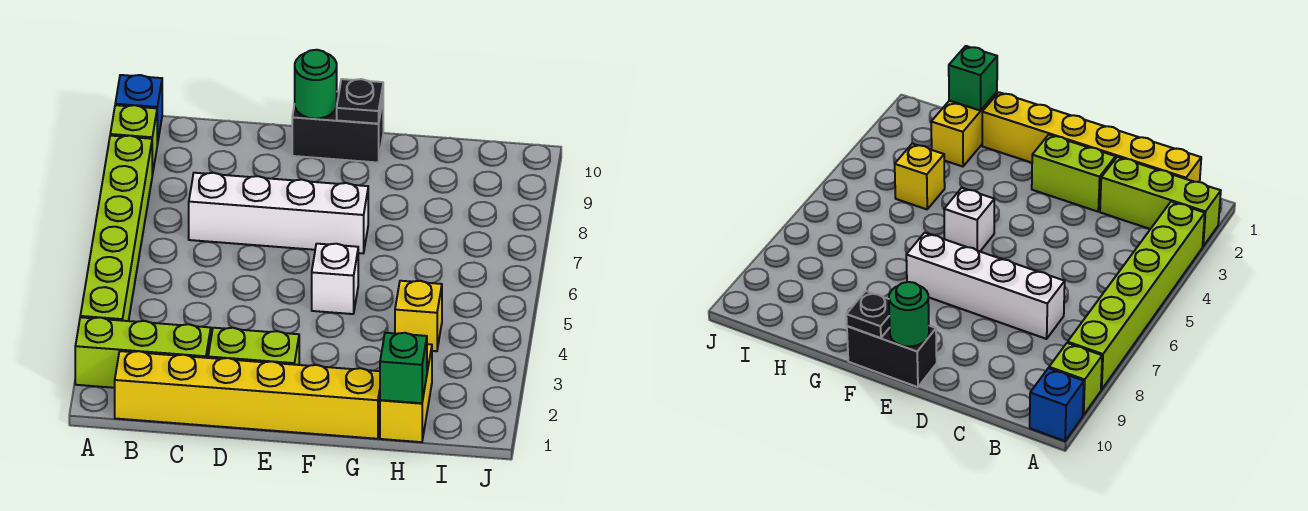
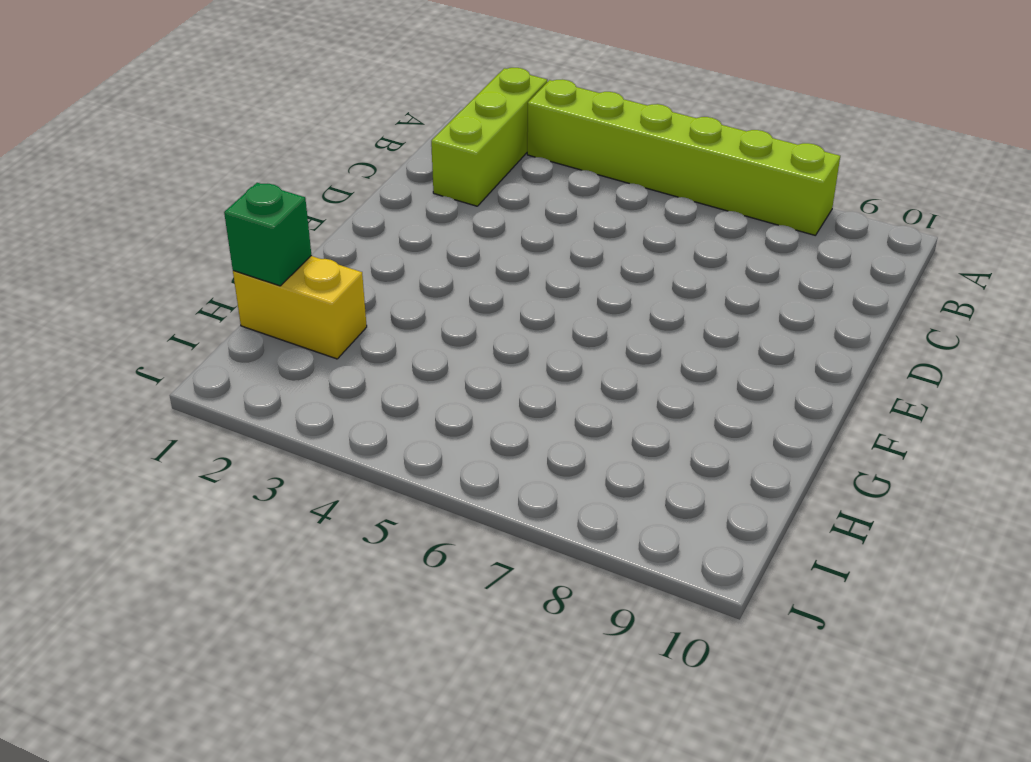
none -> lime 1x1 brick [110,105,157,175]
none -> blue 1x1 brick [115,75,162,145]
none -> yellow 1x6 brick [115,351,380,439]

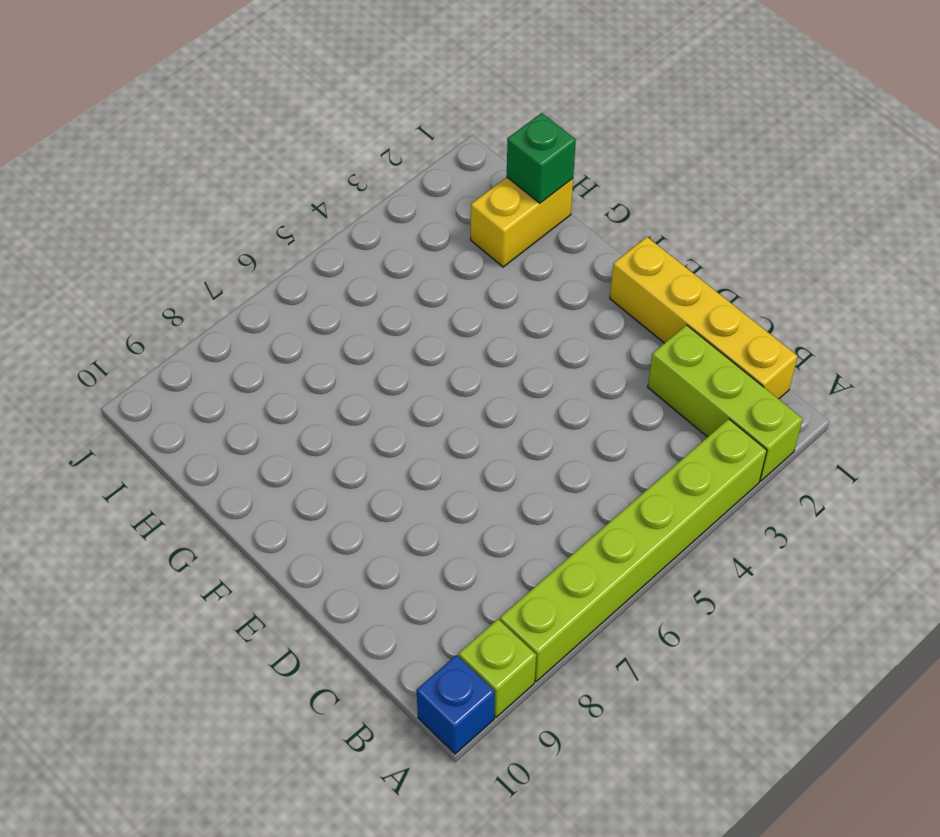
yellow 1x4 brick [610,237,798,399] -> yellow 1x6 brick [115,351,380,439]
none -> white 1x4 brick [189,173,368,253]
none -> lime 1x2 brick [208,328,299,365]
none -> black 1x2 brick [292,92,383,163]

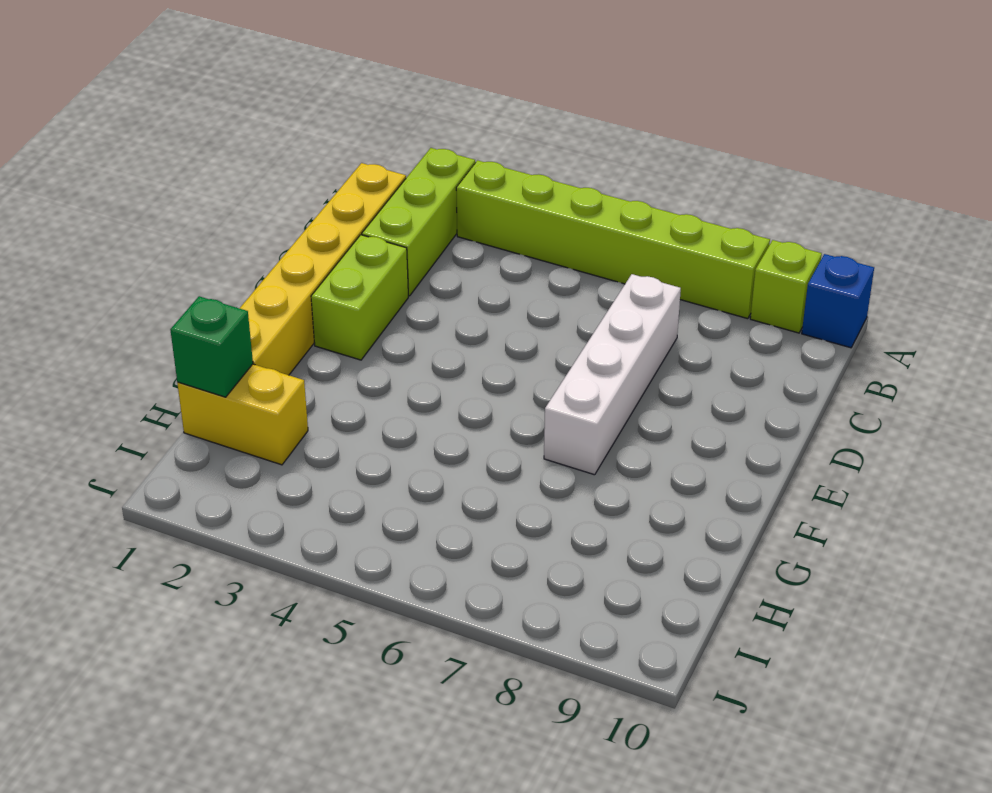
none -> black 1x2 brick [292,92,383,163]
none -> white 1x1 brick [312,244,358,314]
none -> yellow 1x1 brick [395,281,442,351]

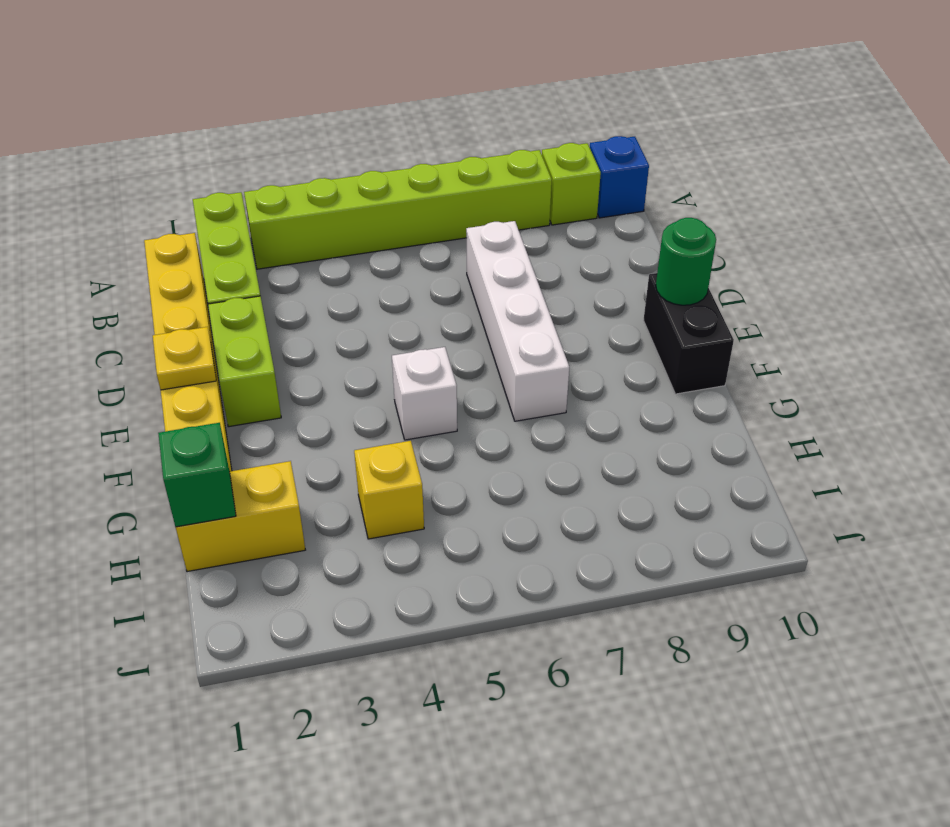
yellow 1x1 plate [153,327,216,390] -> none
none -> black 1x1 plate [337,79,383,124]

